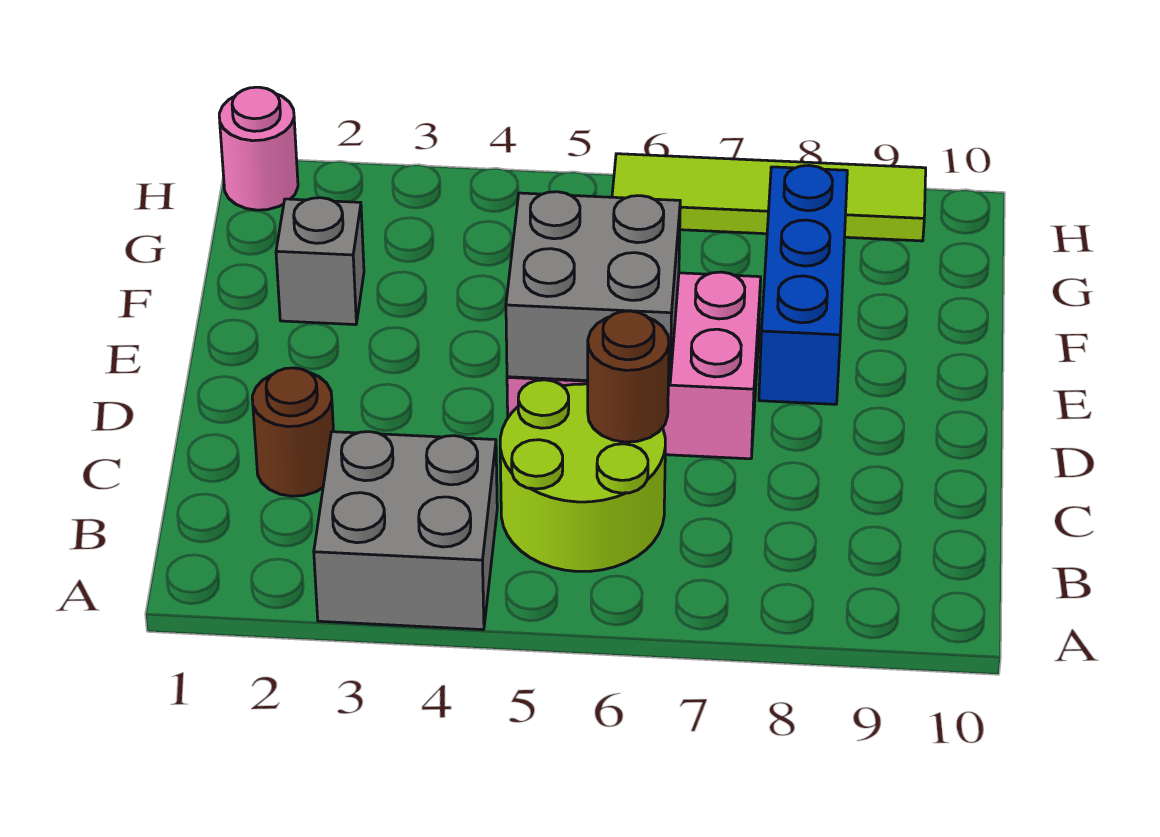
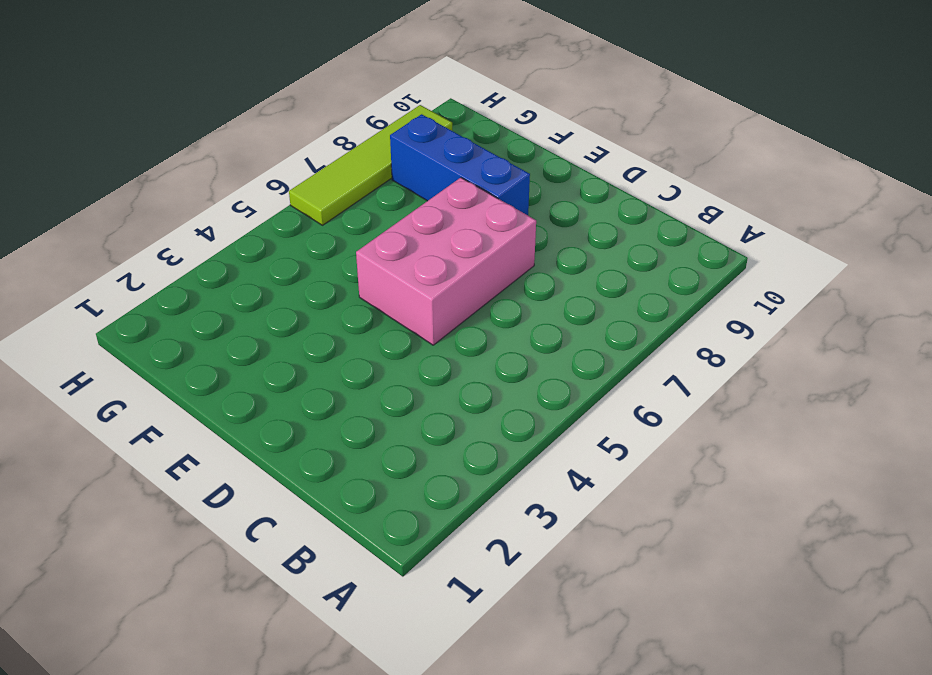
none -> grey 2x2 brick [314,432,497,630]
none -> lime 2x2 round brick [500,380,665,571]

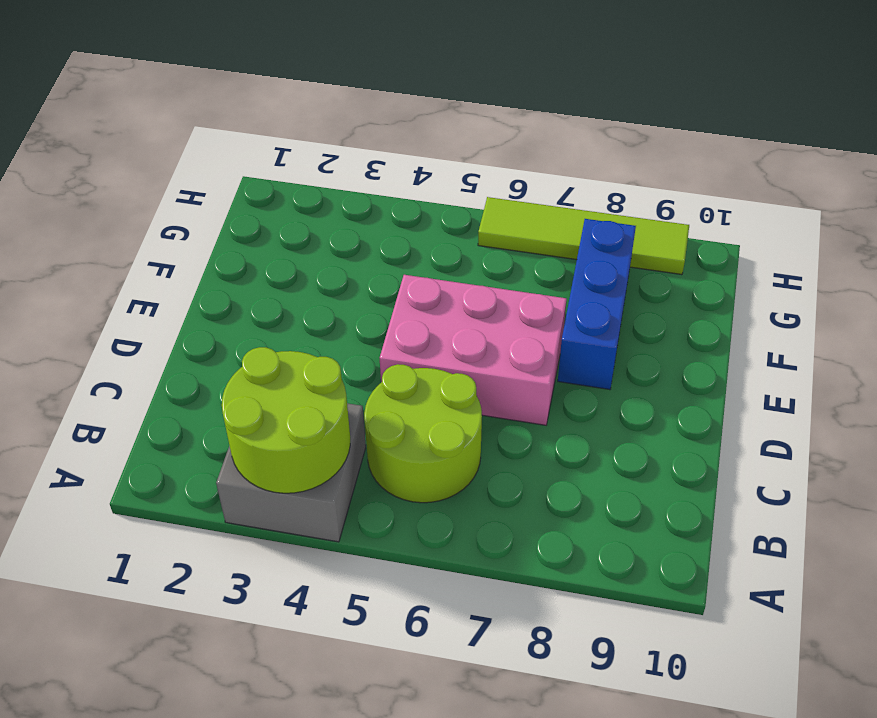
lime 2x2 round brick [222,347,350,493] -> none
none -> brown 1x1 round brick [252,368,334,496]
none -> grey 1x1 brick [276,198,364,325]

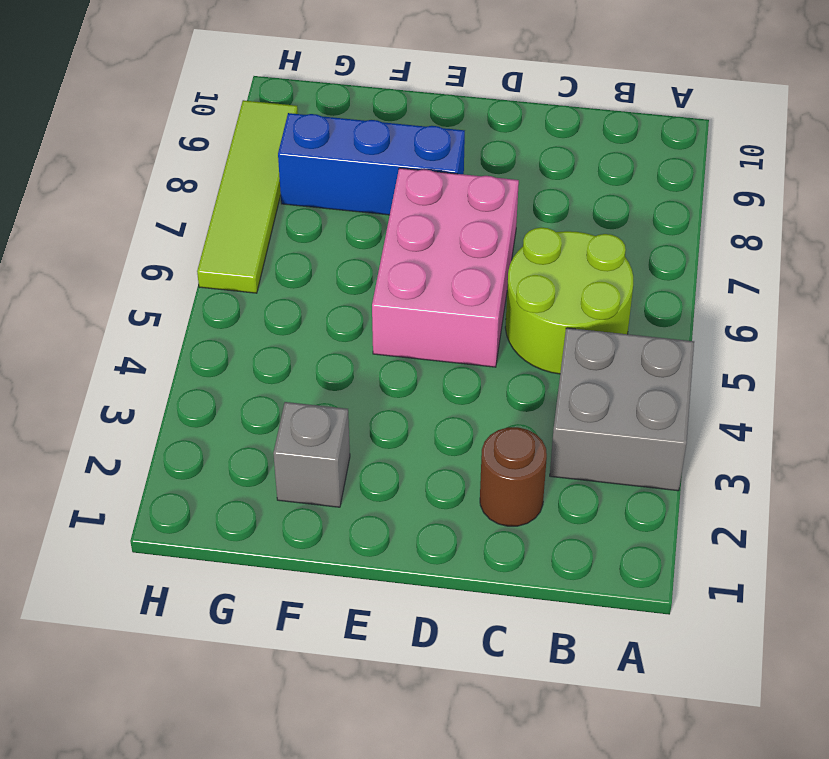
none -> pink 1x1 round brick [219,87,298,210]
none -> brown 1x1 round brick [588,311,669,442]

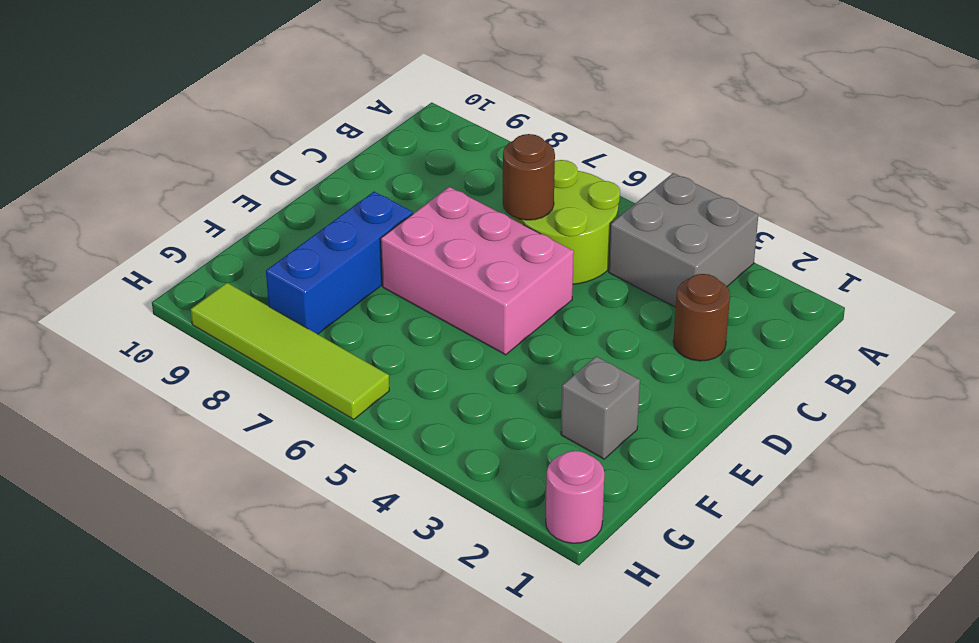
none -> grey 2x2 brick [506,192,680,384]

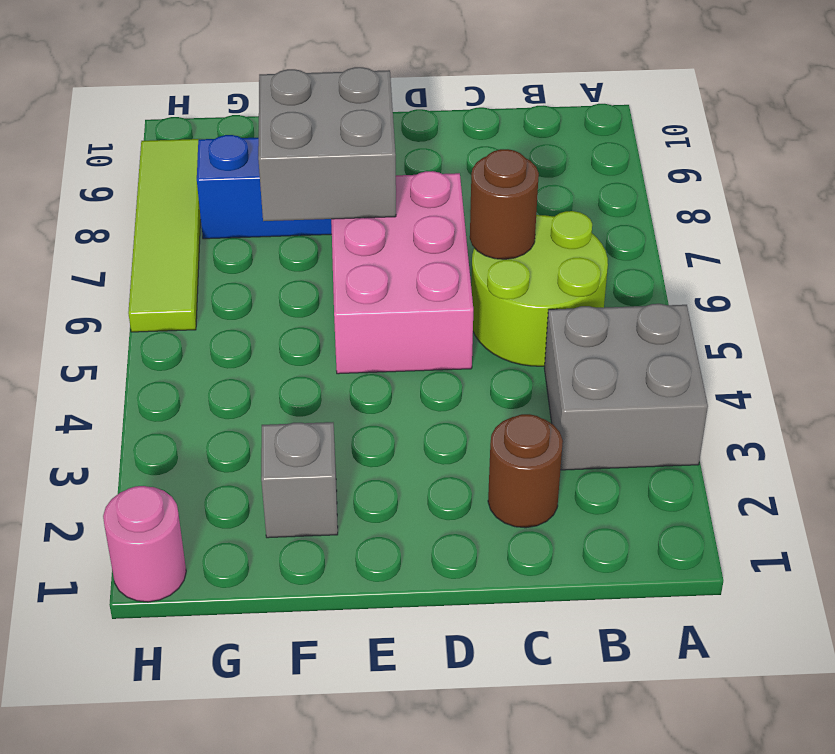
grey 2x2 brick [258,67,396,221] -> grey 2x2 brick moved to [506,192,680,384]

